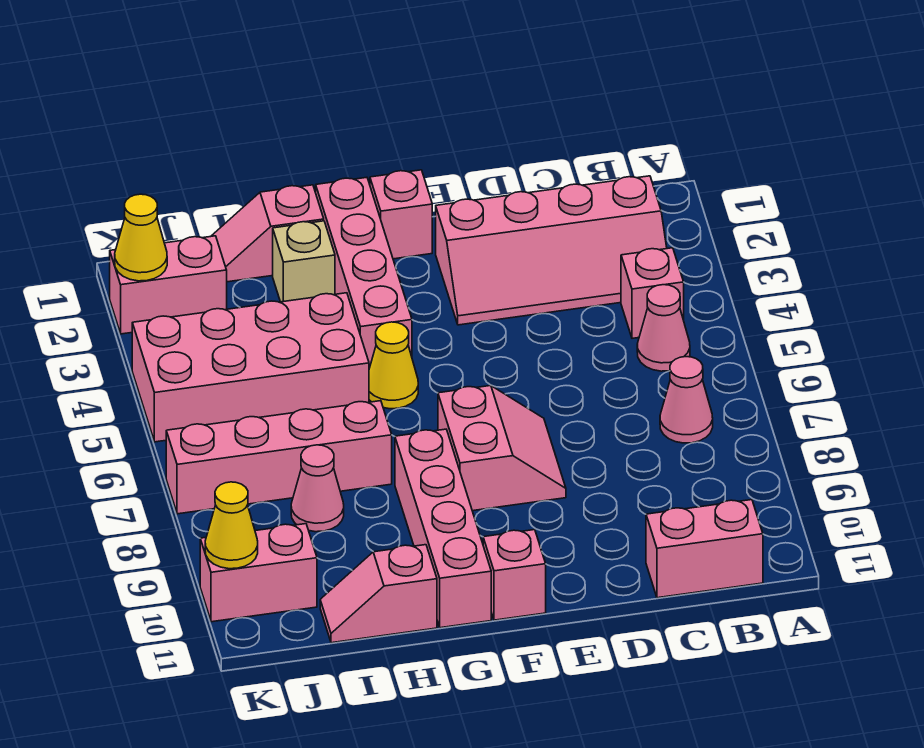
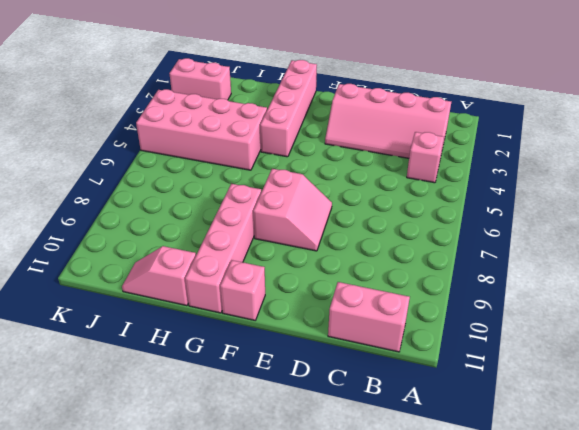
none -> pink 1x1 cone [637,285,690,371]
none -> pink 1x1 cone [660,357,713,443]
none -> pink 1x1 brick [370,170,432,259]

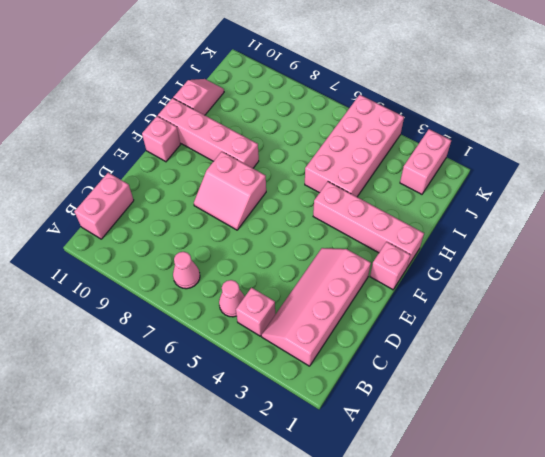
none -> yellow 1x1 cone [369,322,418,409]
none -> pink 1x2 slope [212,185,324,282]
none -> tan 1x1 brick [273,221,335,302]

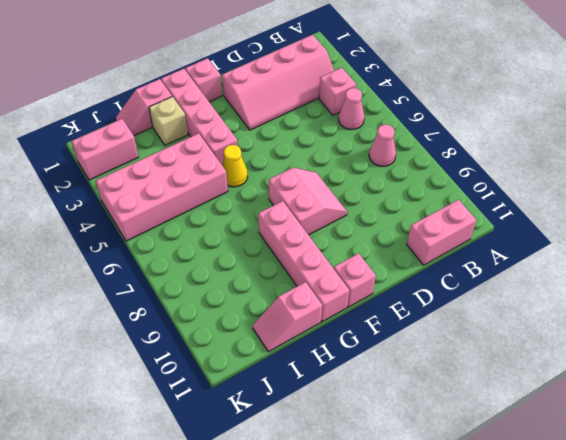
none -> pink 1x4 brick [166,401,392,514]
none -> pink 1x1 cone [291,445,344,532]
none -> pink 1x2 brick [200,524,317,622]

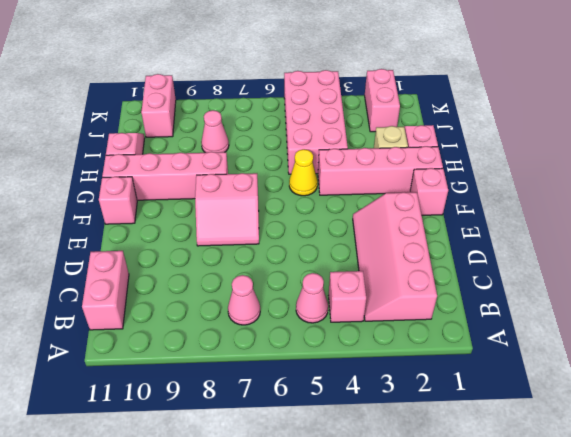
none -> pink 1x4 brick [166,401,392,514]
none -> yellow 1x1 cone [115,194,167,281]
none -> yellow 1x1 cone [205,482,258,569]

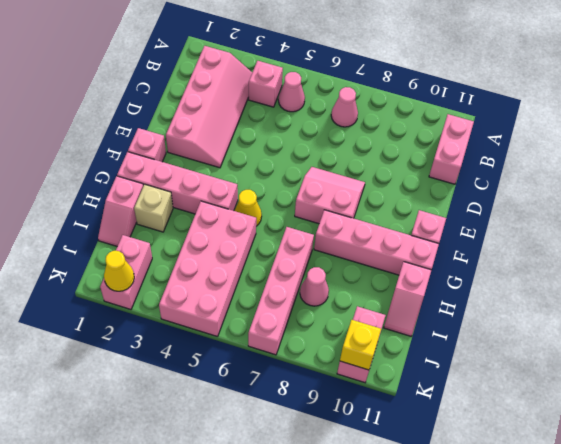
yellow 1x1 brick [340,320,381,370] -> yellow 1x1 cone [205,482,258,569]

